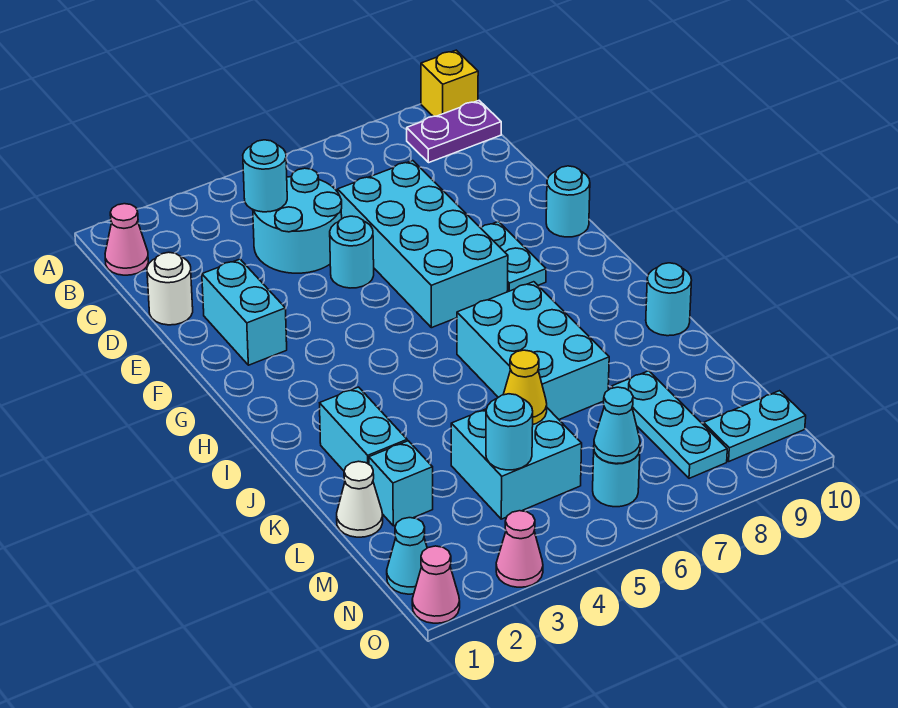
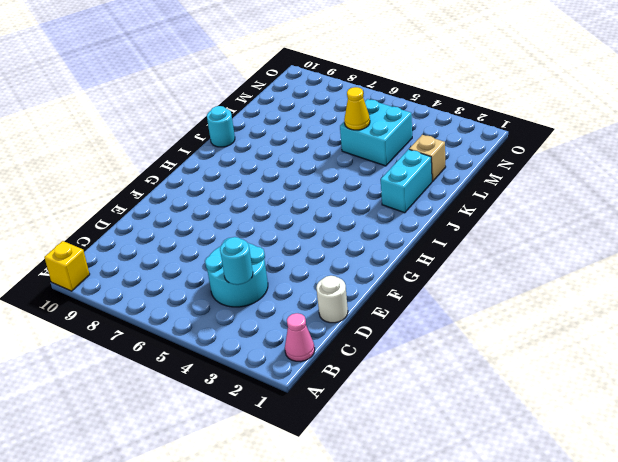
tan 1x1 brick [409,135,446,182] -> cyan 1x1 brick [369,441,433,526]
none -> purple 1x2 plate [407,101,501,163]
none -> cyan 2x4 brick [338,161,508,328]
none -> cyan 1x2 brick [202,259,287,365]

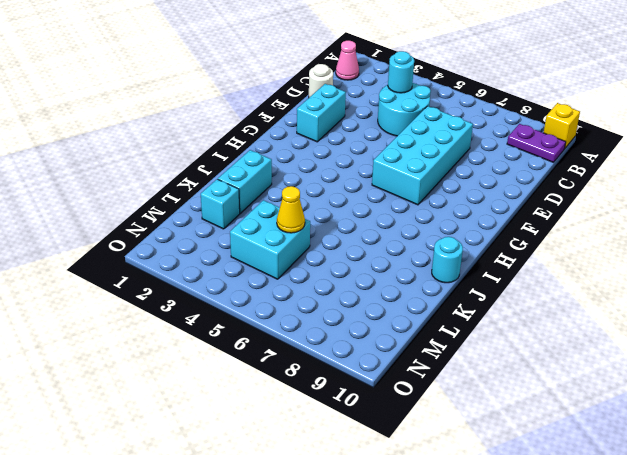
none -> cyan 1x1 round brick [330,216,374,288]
none -> cyan 1x2 plate [481,221,546,292]
none -> cyan 1x1 round brick [546,166,590,237]

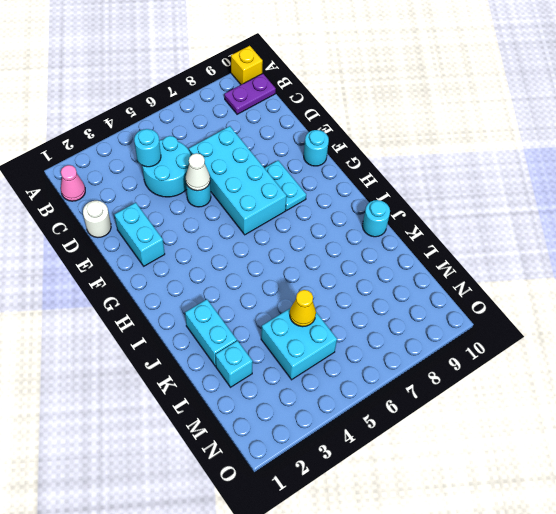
white 1x1 cone [186,153,210,191] -> white 1x1 cone moved to [337,461,383,537]
none -> cyan 2x3 brick [457,282,609,419]
none -> cyan 1x3 plate [612,371,727,478]
none -> cyan 1x1 cone [387,518,427,594]

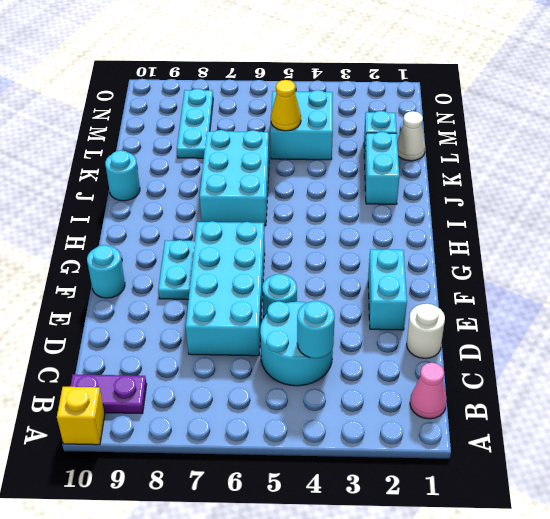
none -> cyan 1x1 cone [387,518,427,594]
none -> cyan 1x1 round brick [593,451,640,507]
none -> cyan 1x2 plate [704,391,806,461]

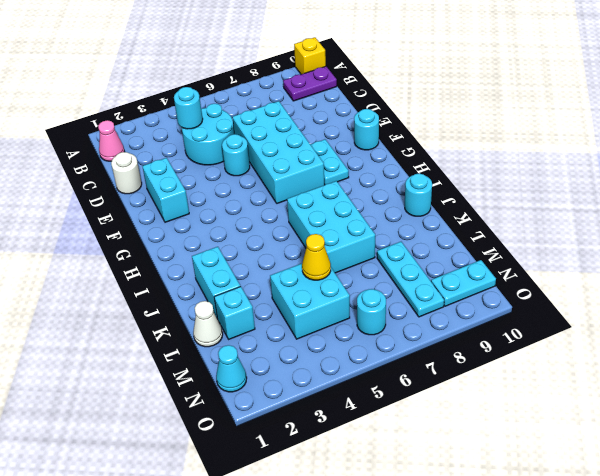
none -> pink 1x1 cone [412,546,460,623]
none -> pink 1x1 cone [496,511,543,587]
none -> cyan 1x1 round brick [486,394,533,470]

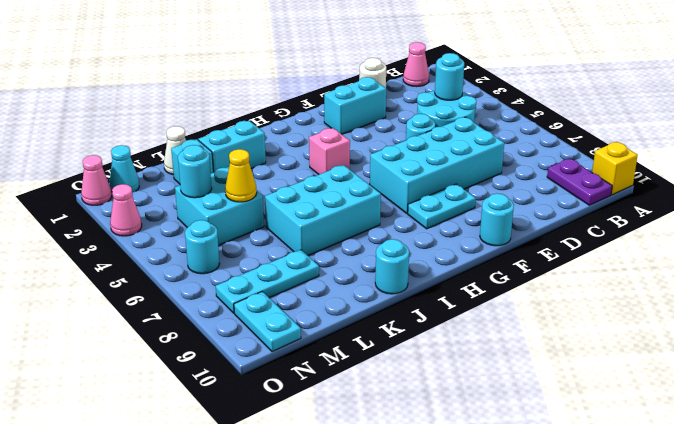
pink 1x1 brick [309,128,350,174] -> none
none -> cyan 1x1 cone [594,387,640,464]

